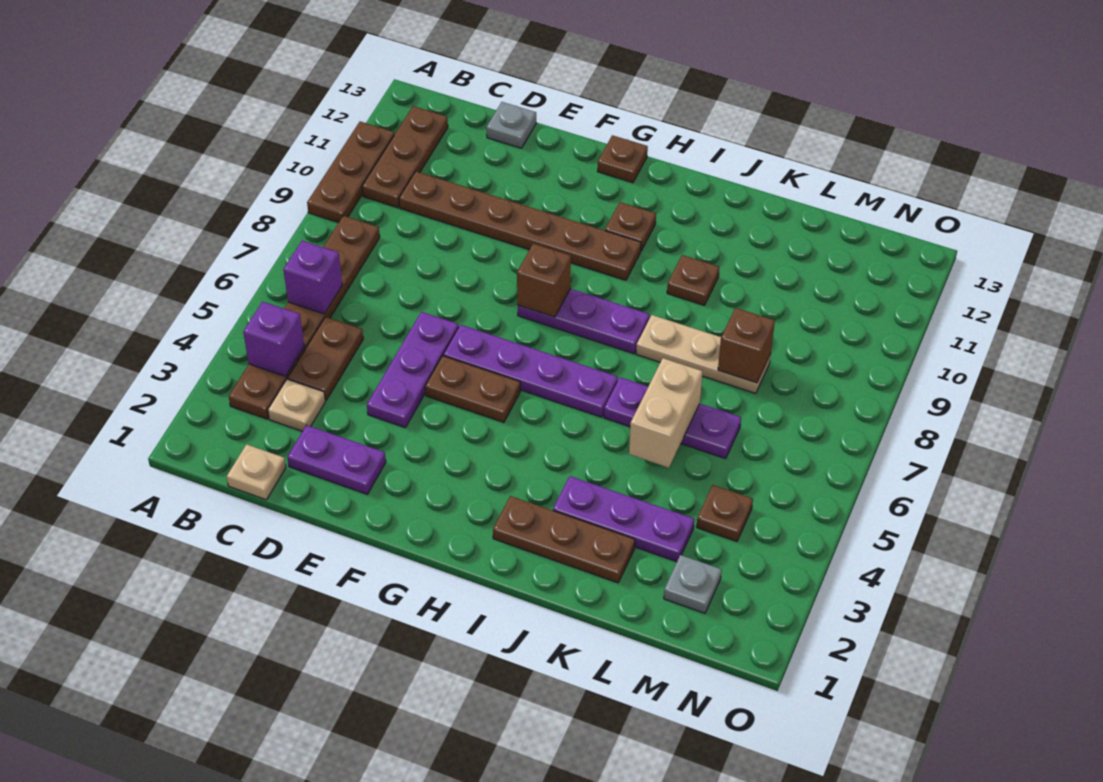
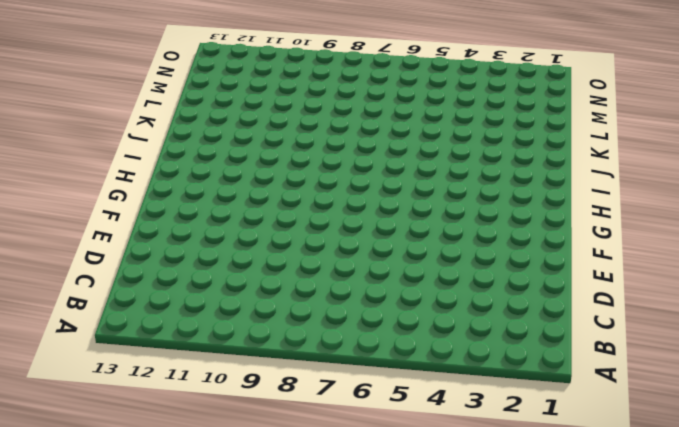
none -> brown 1x3 plate [307,122,394,223]
none -> brown 1x6 plate [229,216,380,419]
none -> brown 1x3 plate [362,106,448,208]

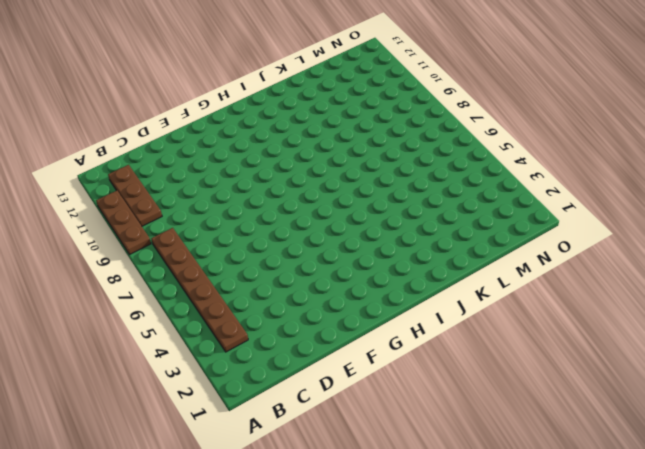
none -> tan 1x1 plate [227,444,286,500]
none -> tan 1x1 plate [268,379,325,431]
none -> brown 1x2 plate [288,317,363,400]

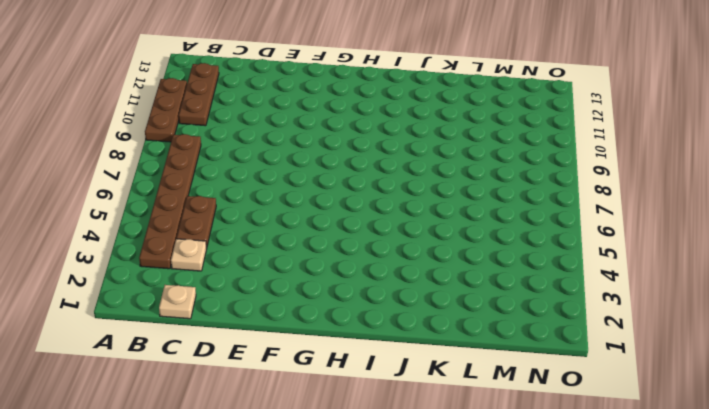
none -> brown 1x6 plate [399,171,641,280]
none -> purple 1x2 plate [287,425,386,494]
none -> grey 1x1 plate [486,102,536,148]

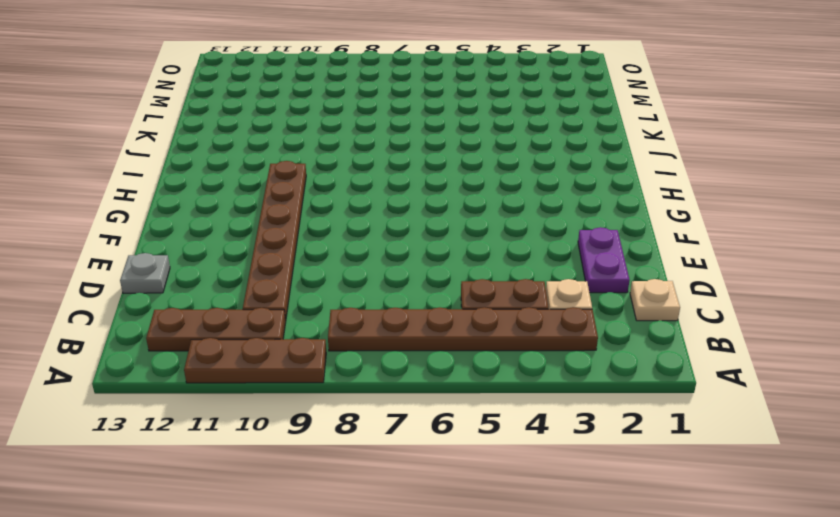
none -> purple 1x3 plate [367,312,459,428]
none -> brown 1x2 plate [425,356,520,422]
none -> purple 1x4 plate [443,325,618,417]

